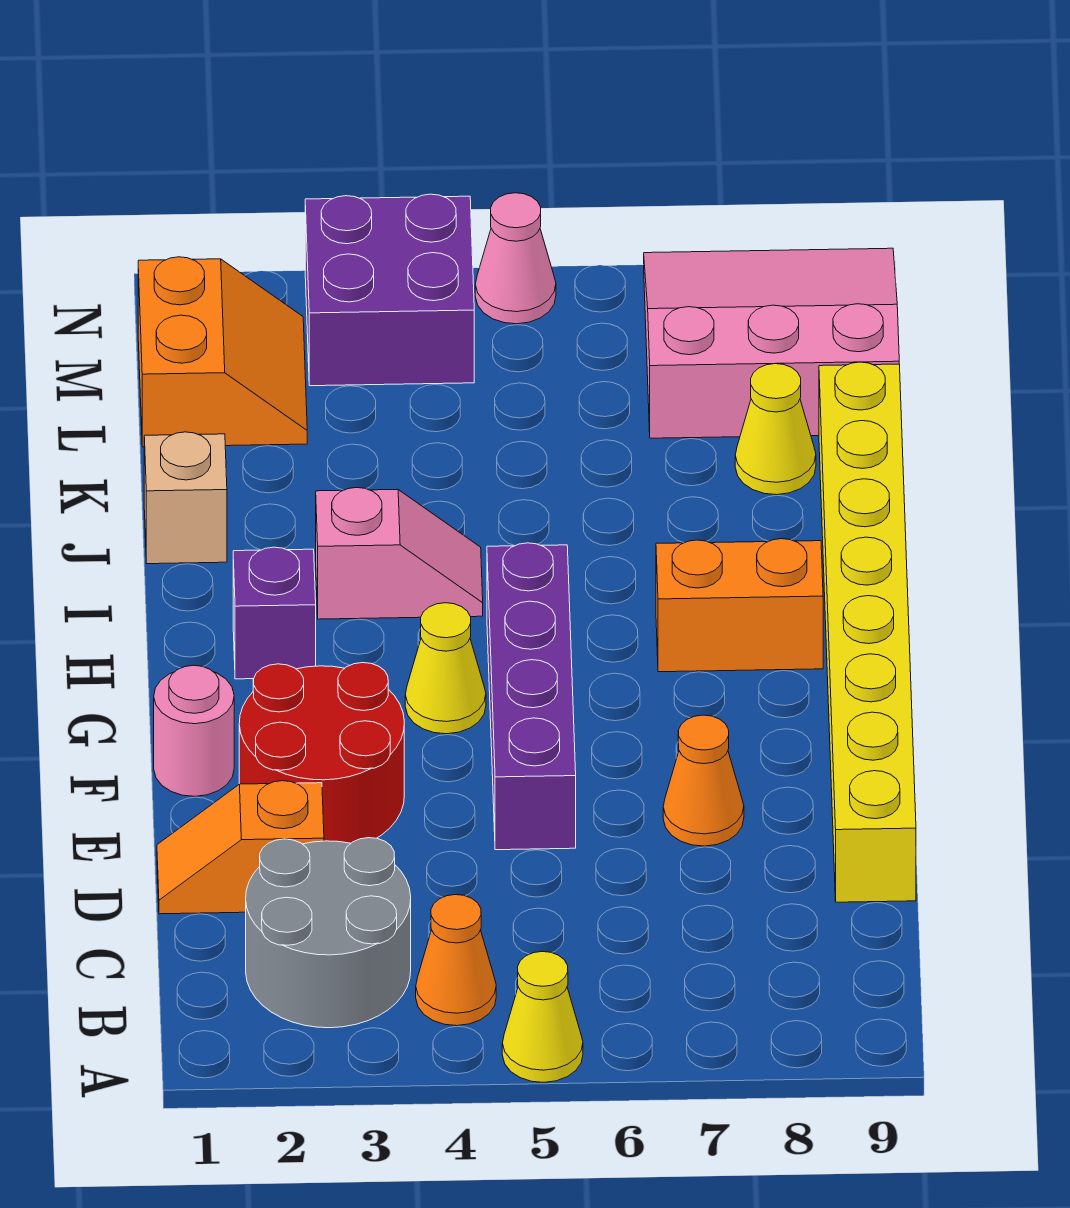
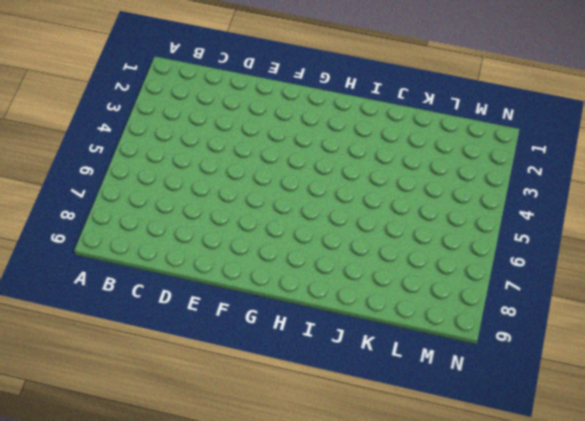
none -> yellow 1x1 cone [502,952,583,1082]
none -> grey 2x2 round brick [246,838,411,1028]
none -> orange 1x1 cone [416,895,496,1026]

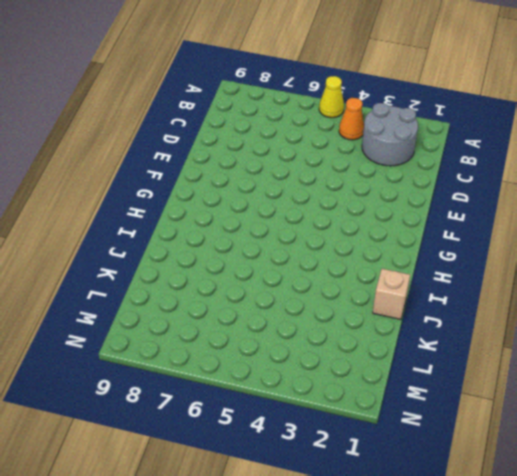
none -> orange 1x2 slope [157,781,324,914]
none -> yellow 1x8 brick [819,362,916,902]
none -> red 2x2 round brick [239,663,404,843]

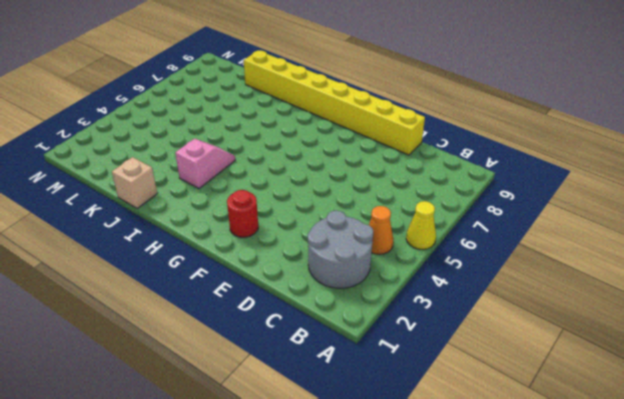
red 1x1 round brick [227,190,258,237] -> red 2x2 round brick [239,663,404,843]
none -> orange 1x2 slope [157,781,324,914]
none -> purple 1x4 brick [487,543,576,850]
none -> orange 1x1 cone [663,715,744,846]

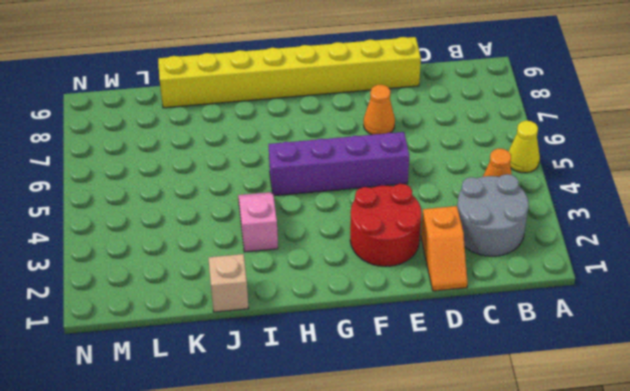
none -> pink 1x1 round brick [154,665,234,796]
none -> yellow 1x1 cone [405,603,486,734]
none -> purple 1x1 brick [233,547,316,679]

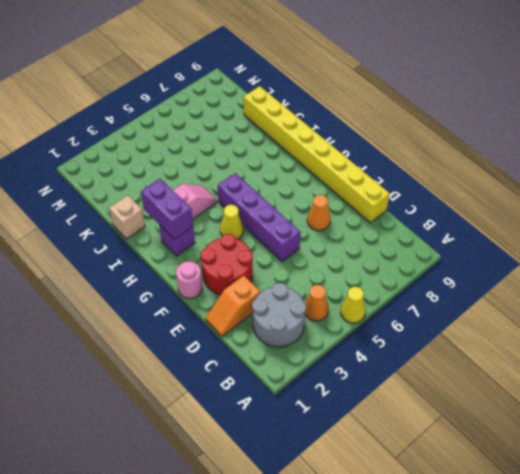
purple 1x2 brick [141,179,193,239] -> none
none -> orange 1x2 brick [656,539,823,672]
none -> yellow 1x1 cone [735,364,816,495]
none -> orange 2x2 slope [138,257,307,447]

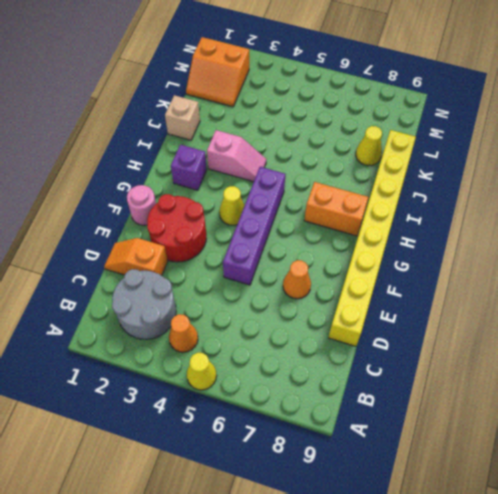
orange 2x2 slope [186,37,249,107] -> orange 2x2 slope turned to [138,257,307,447]
none -> pink 3x3 slope [644,248,899,438]
none -> purple 2x2 brick [305,194,474,386]
none -> pink 1x1 cone [475,193,556,324]

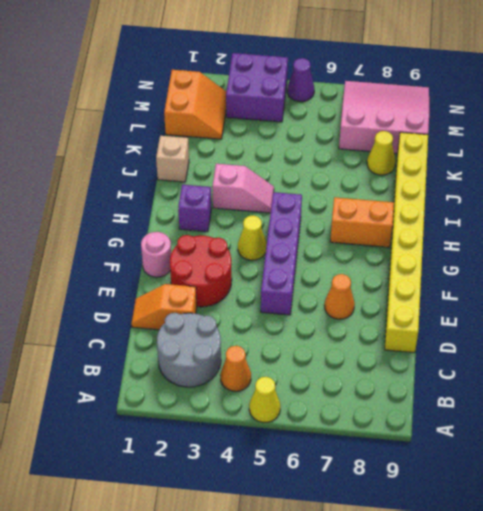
purple 1x1 cone [287,58,314,102] -> pink 1x1 cone [475,193,556,324]

